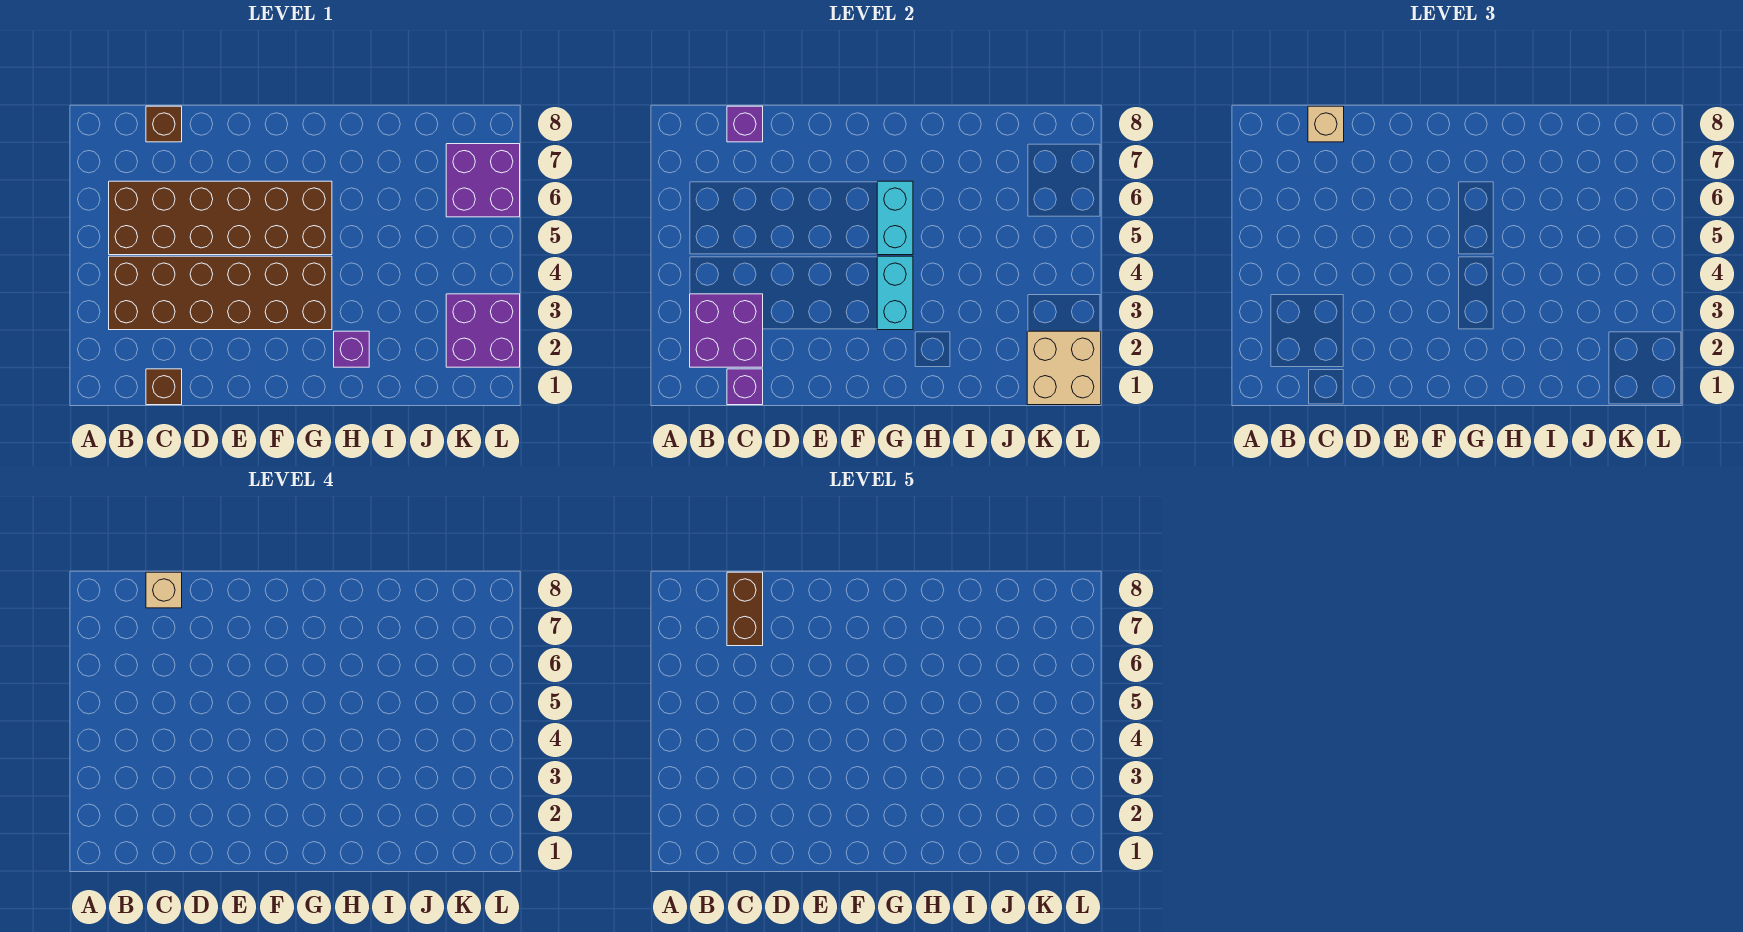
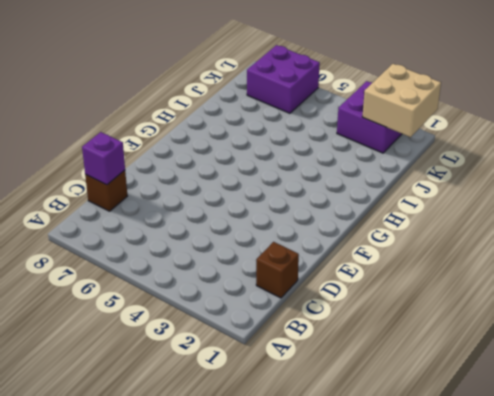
none -> brown 2x6 brick [109,256,332,330]
none -> brown 2x6 brick [109,181,332,255]
none -> purple 1x1 brick [334,331,369,367]

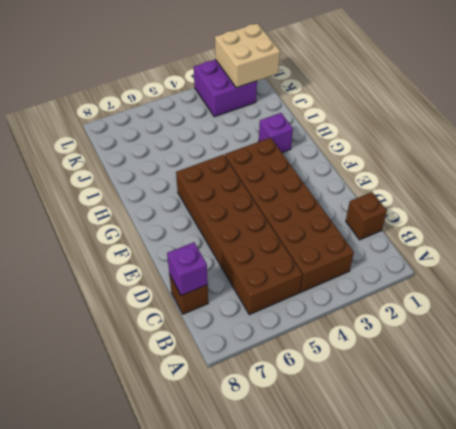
none -> purple 2x2 brick [446,144,520,217]
none -> purple 2x2 brick [690,294,763,367]
none -> purple 1x1 brick [727,369,763,405]

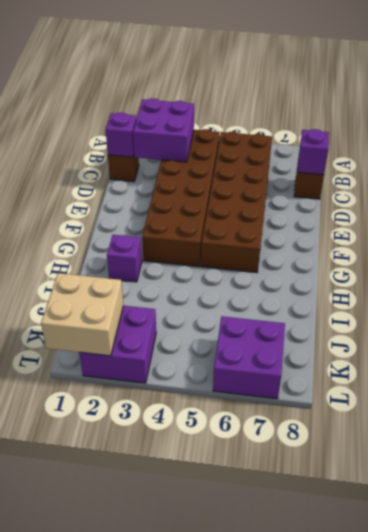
none -> cyan 1x2 brick [877,256,913,330]
none -> cyan 1x2 brick [877,181,913,255]
none -> tan 1x1 brick [1308,106,1344,142]

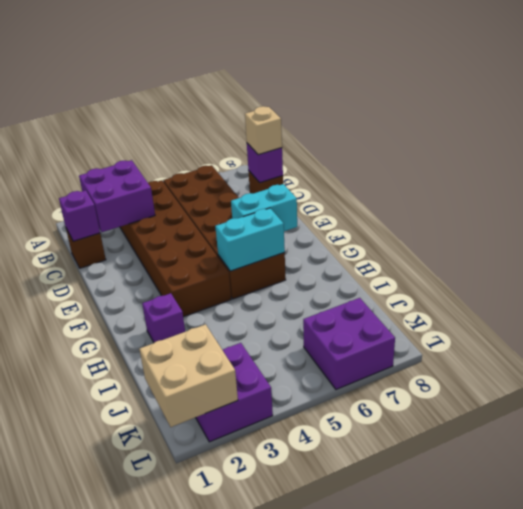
cyan 1x2 brick [231,184,297,231] -> cyan 1x2 brick moved to [877,256,913,330]
none -> tan 1x1 brick [146,572,182,608]
none -> brown 1x2 brick [727,572,763,646]

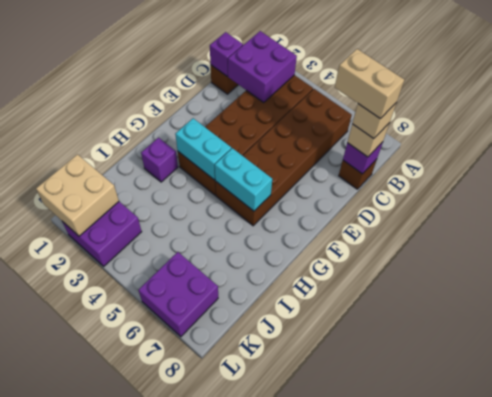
tan 1x2 brick [335,49,404,118] -> brown 1x2 brick [727,572,763,646]

